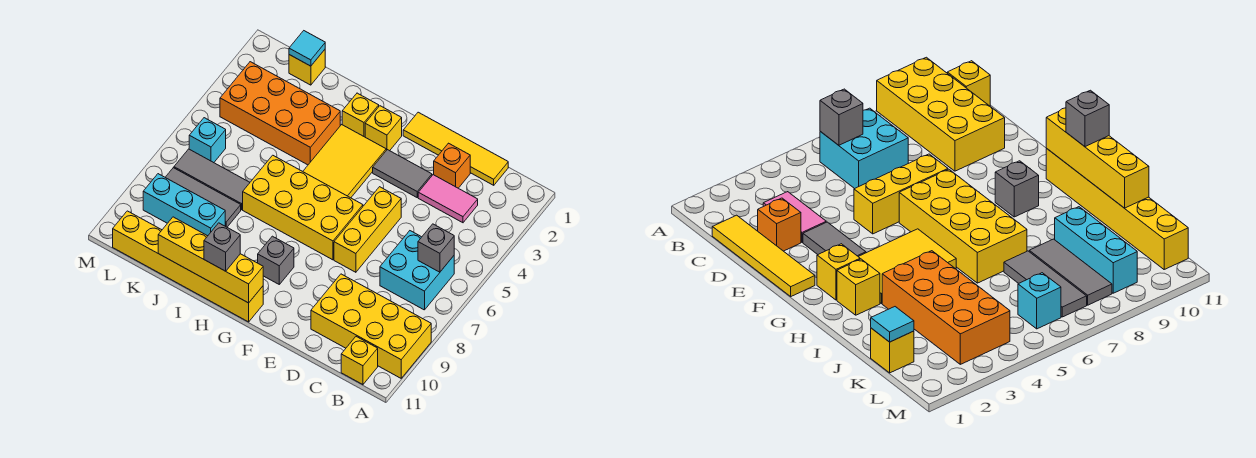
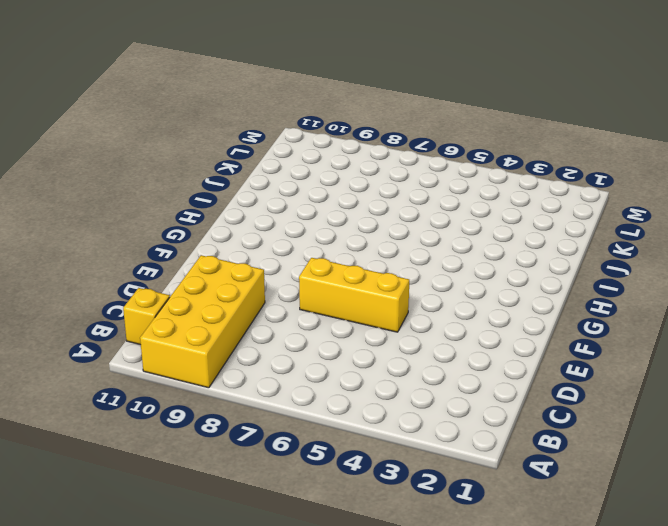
none -> cyan 2x2 brick [380,231,454,310]
none -> yellow 1x4 tile [403,112,508,185]
none -> pink 1x2 tile [418,175,478,223]

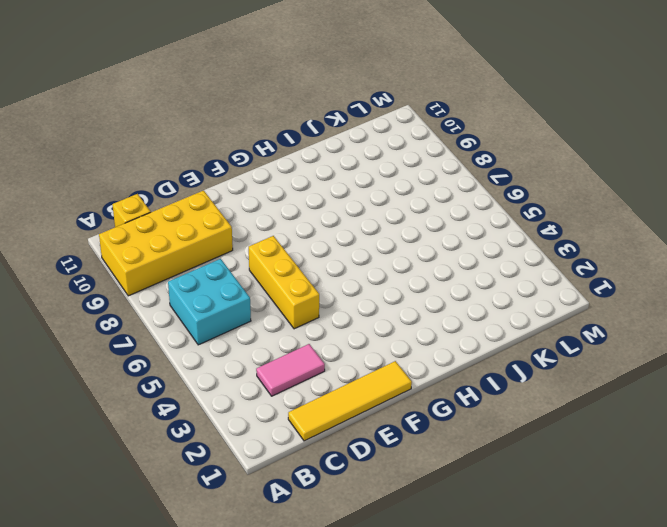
none -> orange 1x1 brick [434,143,470,188]
none -> grey 1x2 tile [373,150,432,197]
none -> yellow 2x4 brick [243,155,363,260]

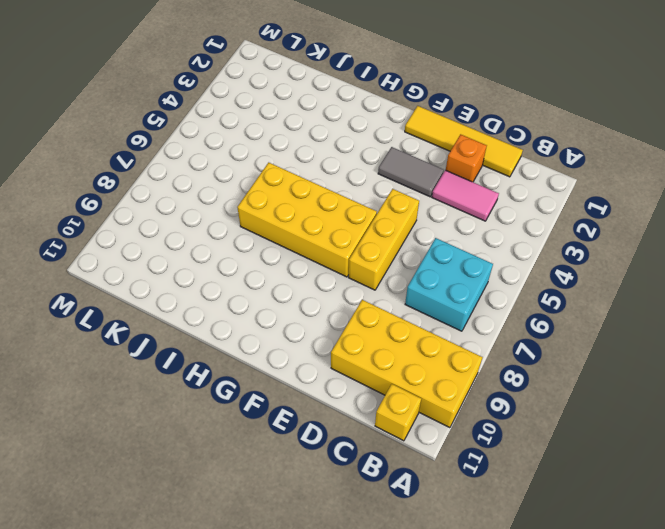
none -> yellow 1x1 brick [365,106,402,151]
none -> yellow 2x3 tile [303,125,386,198]
none -> grey 1x1 brick [258,236,294,284]

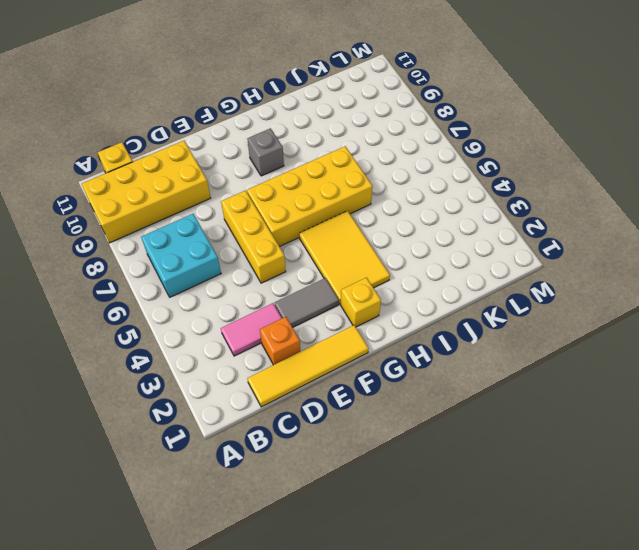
none -> yellow 1x6 brick [113,211,263,322]
none -> yellow 1x1 brick [342,93,379,137]
none -> orange 2x4 brick [220,62,340,165]

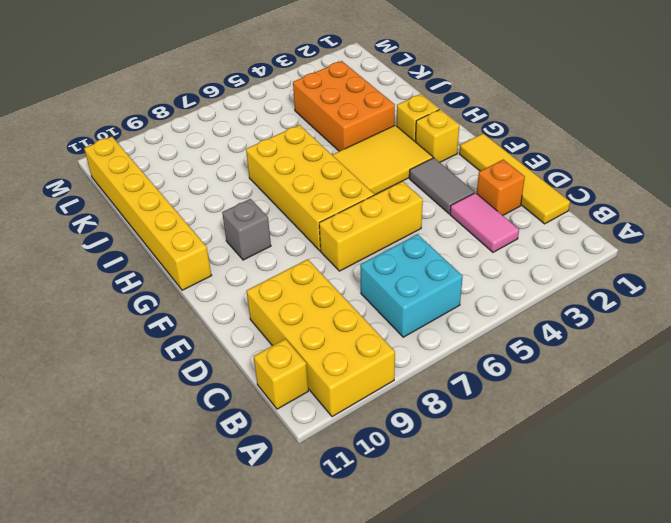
orange 2x3 brick [293,61,395,151] -> orange 2x4 brick [220,62,340,165]
none -> grey 1x3 tile [174,149,250,210]
none -> grey 1x3 tile [165,168,241,227]
none -> cyan 1x3 brick [143,174,225,236]

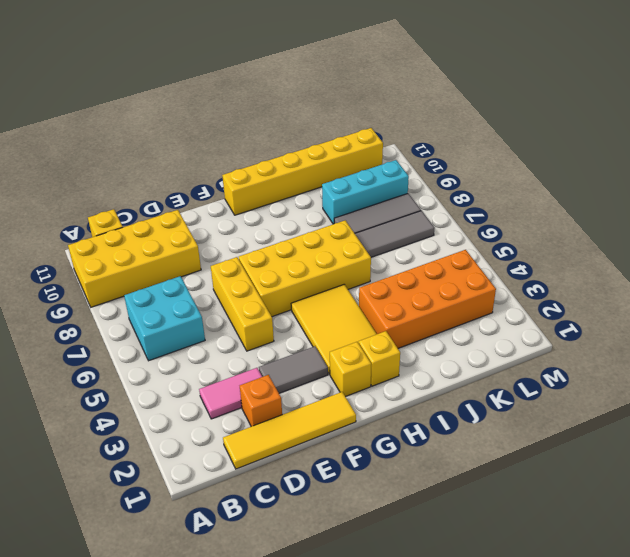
none -> grey 1x1 brick [258,236,294,284]
none -> yellow 1x1 brick [289,50,325,85]
none -> cyan 1x1 brick [189,118,226,163]

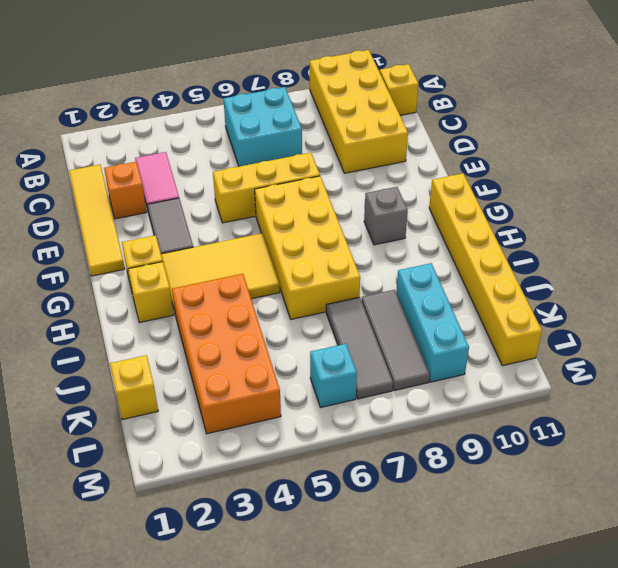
none -> grey 1x1 brick [418,224,454,272]
none -> yellow 1x4 brick [158,217,263,303]
none -> cyan 1x1 tile [289,31,325,66]

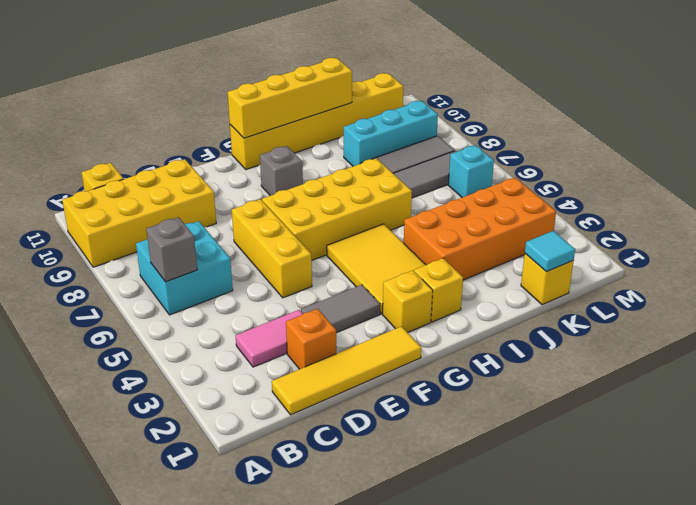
none -> grey 1x1 brick [204,223,240,271]

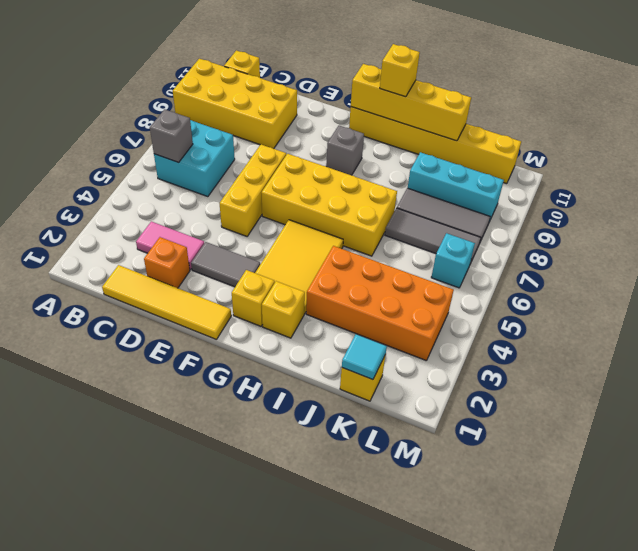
yellow 1x1 brick [380,44,420,97] -> grey 1x1 brick [204,223,240,271]

